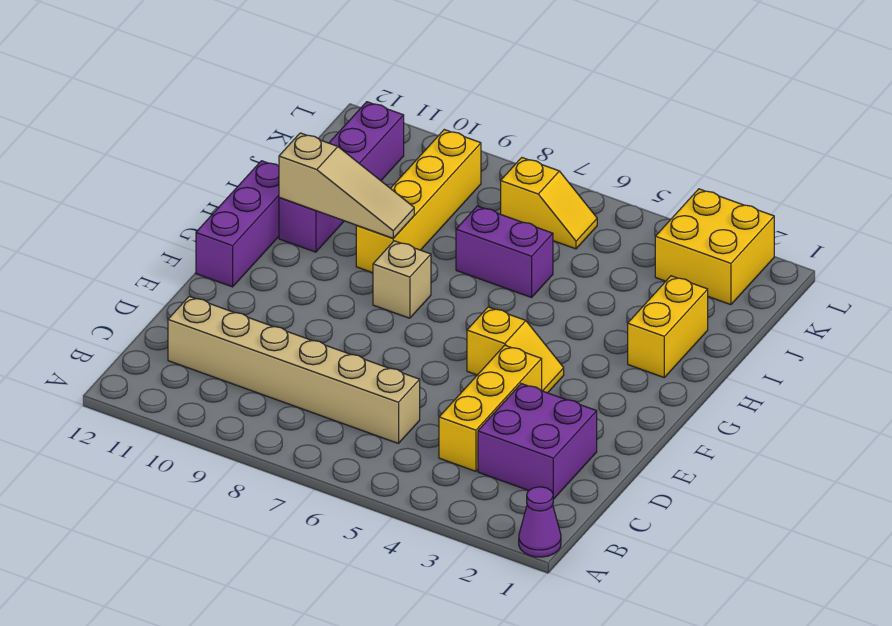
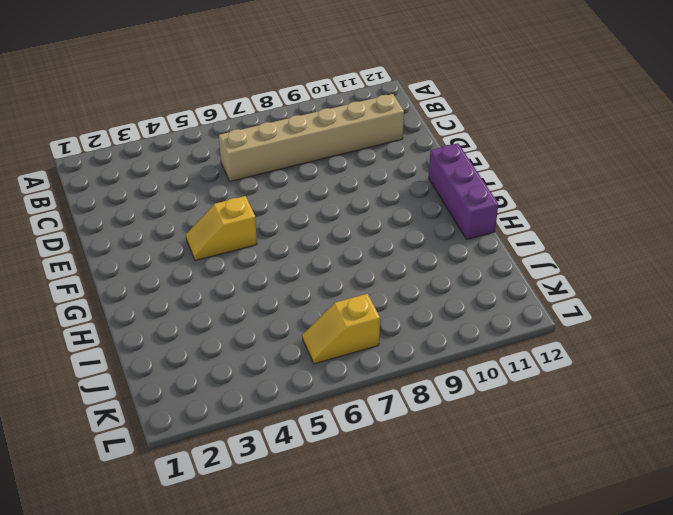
none -> purple 1x1 cone [519,487,561,557]
none -> purple 2x2 brick [478,384,597,499]
none -> yellow 1x3 brick [439,345,542,471]

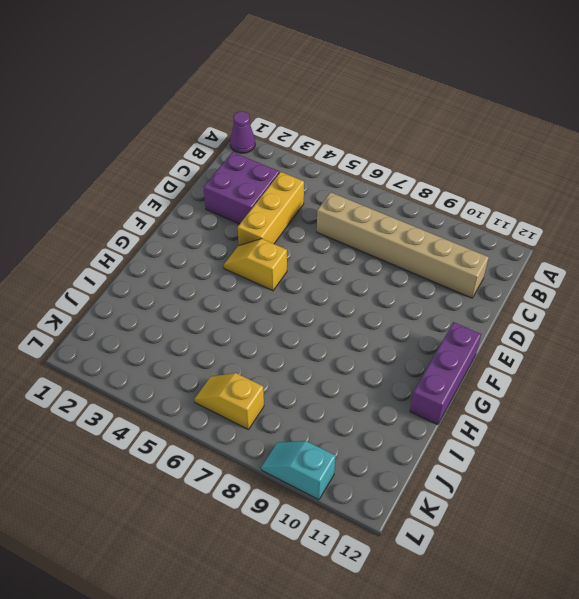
cyan 1x2 slope [261,441,336,500] -> none
none -> tan 1x1 brick [373,241,431,318]
none -> yellow 1x2 brick [628,276,708,377]
none -> yellow 1x4 brick [356,130,481,273]

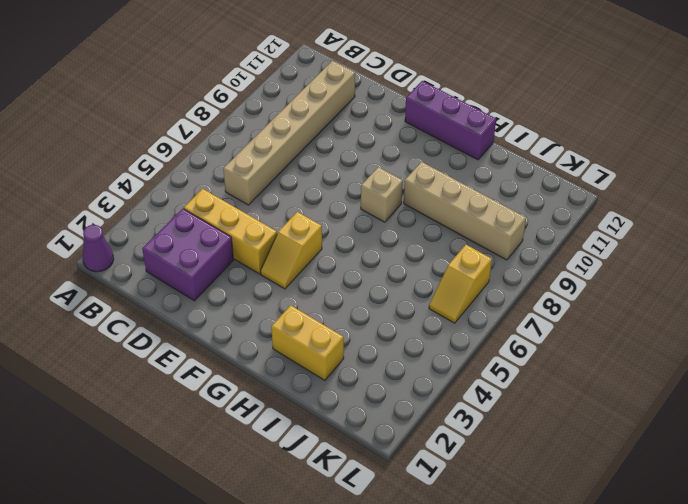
tan 1x4 brick [404,162,526,260] -> yellow 1x4 brick [356,130,481,273]
none -> purple 1x4 brick [279,102,404,252]
none -> purple 1x2 brick [456,206,553,297]
none -> yellow 2x2 brick [655,189,774,305]

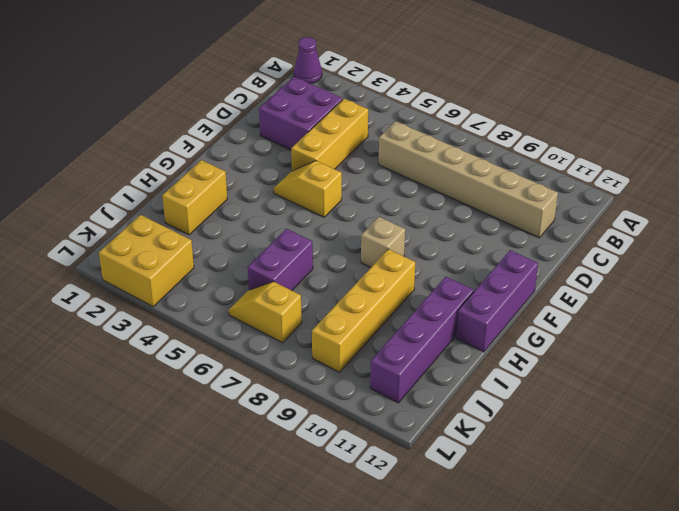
purple 1x2 brick [248,229,313,290] -> purple 1x2 brick turned to [456,206,553,297]
none -> tan 1x3 slope [279,133,414,238]

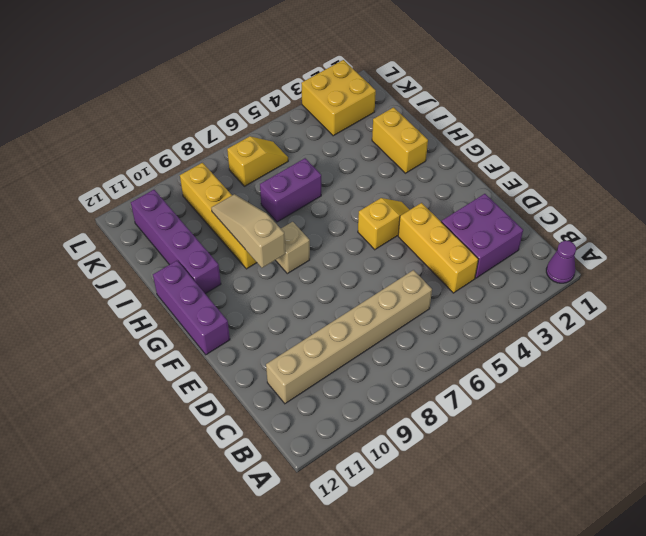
tan 1x3 slope [211,194,285,268] -> tan 1x3 slope turned to [279,133,414,238]

